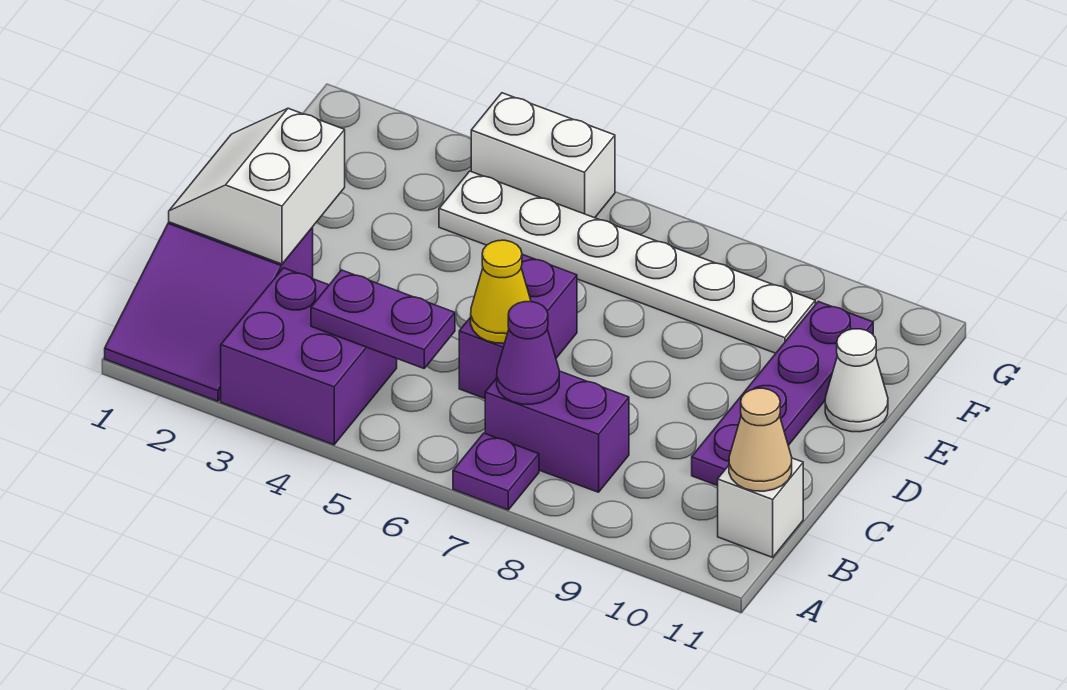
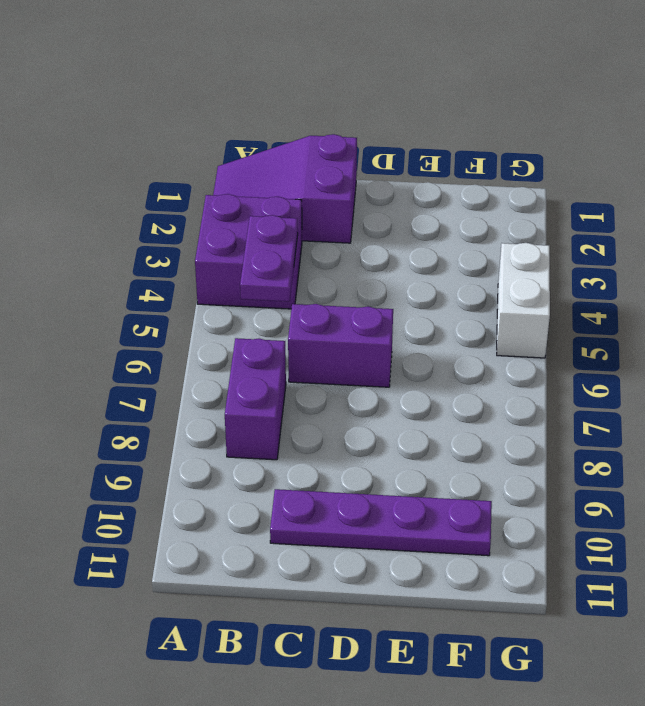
none -> purple 1x1 plate [453,433,539,510]
none -> white 1x1 brick [718,458,803,557]
none -> white 1x1 cone [825,329,888,432]

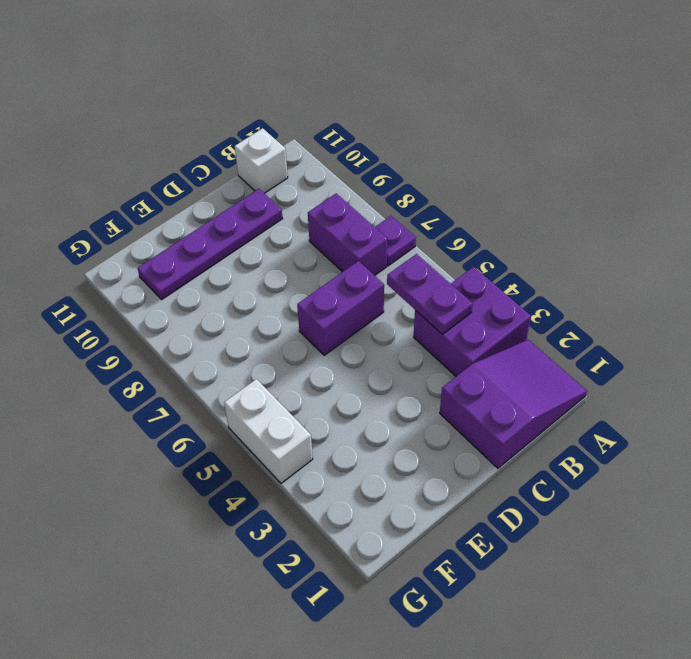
none -> white 1x1 cone [825,329,888,432]
none -> white 1x6 plate [439,171,815,353]
none -> purple 1x1 cone [497,302,559,404]

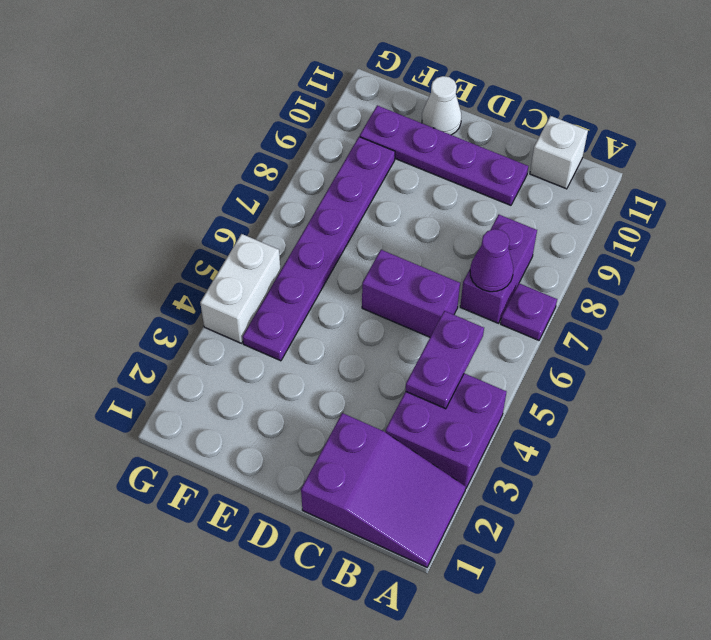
purple 1x6 plate [243,137,395,361] -> white 1x6 plate [439,171,815,353]
none -> tan 1x1 cone [729,388,792,491]
none -> white 2x2 slope [169,108,345,264]
none -> yellow 1x1 cone [471,240,531,343]

